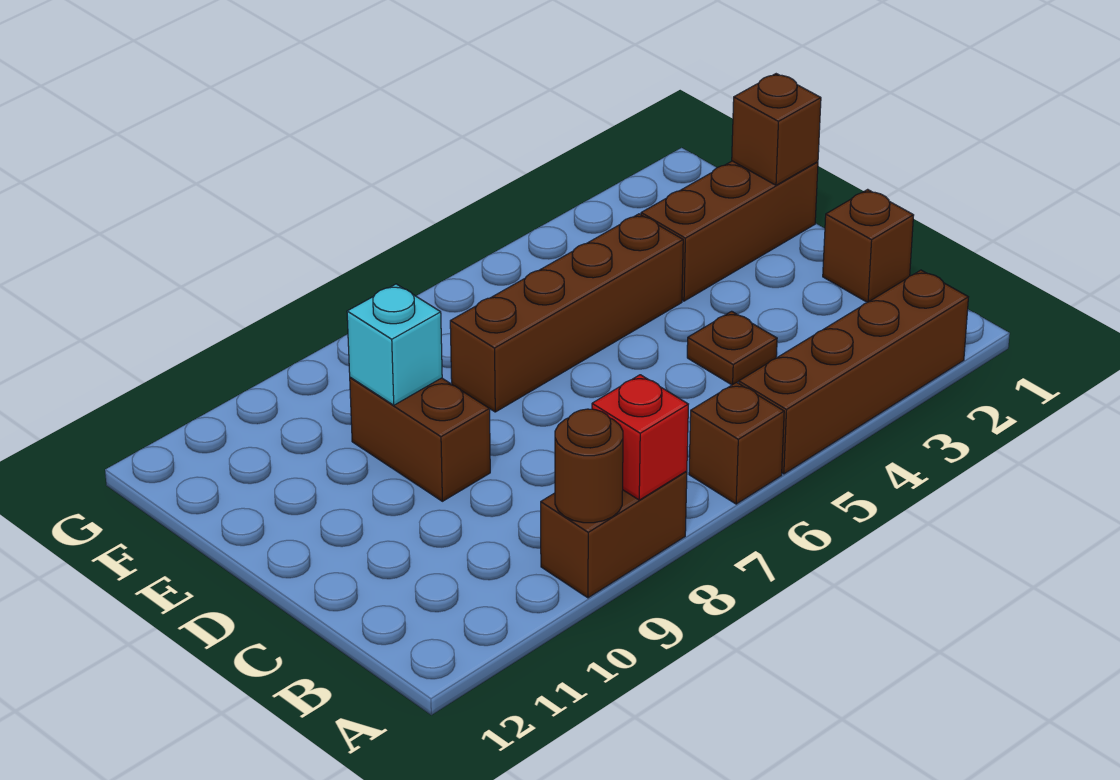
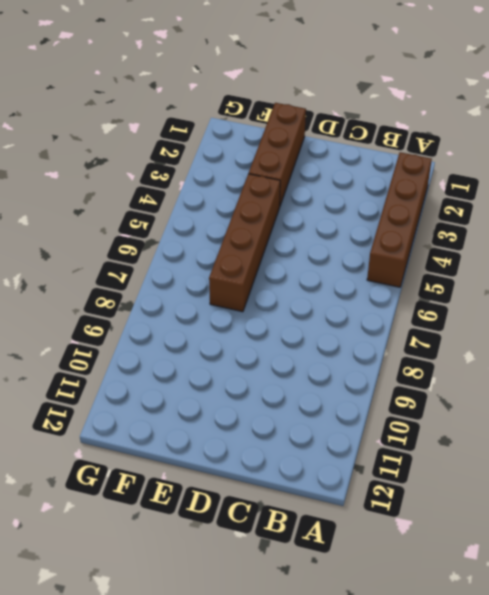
none -> brown 1x1 brick [689,382,784,504]
none -> brown 1x2 brick [541,471,687,598]
none -> brown 1x1 brick [823,189,914,302]

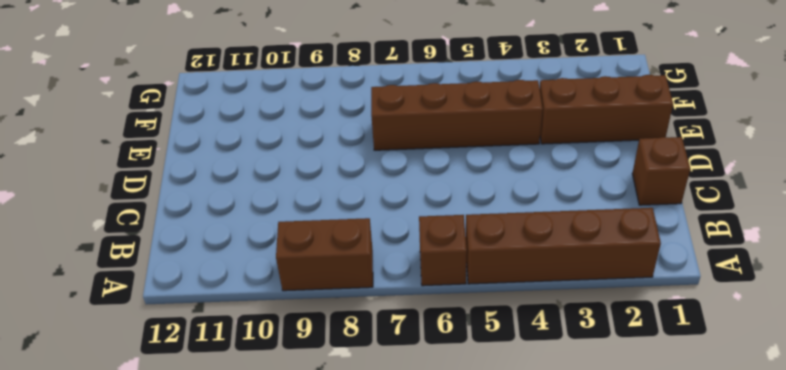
none -> brown 1x1 plate [687,311,777,385]
none -> brown 1x2 brick [350,377,490,501]
none -> red 1x1 brick [592,375,688,500]

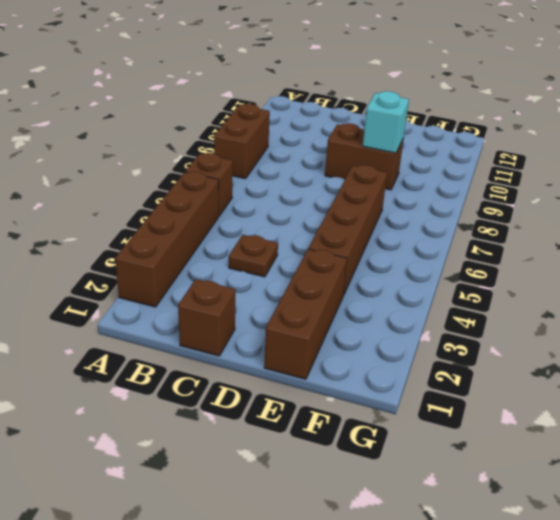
none -> red 1x1 brick [592,375,688,500]
none -> brown 1x1 round brick [555,409,623,523]
none -> brown 1x1 brick [732,74,821,185]

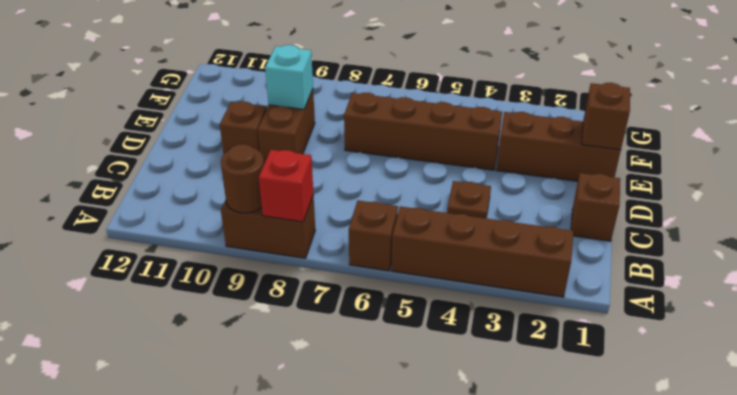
brown 1x1 brick [220,102,267,154] -> none

